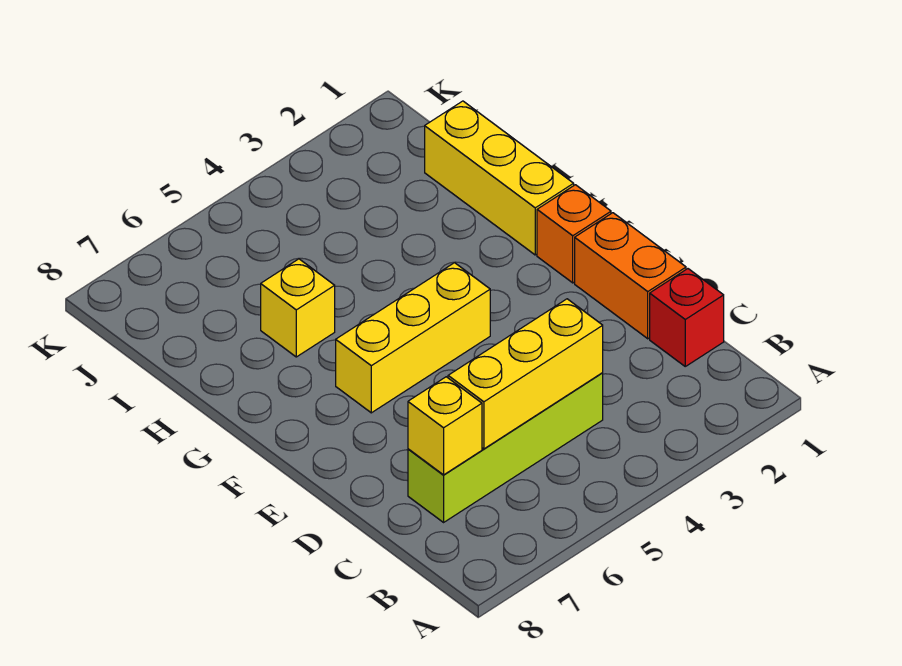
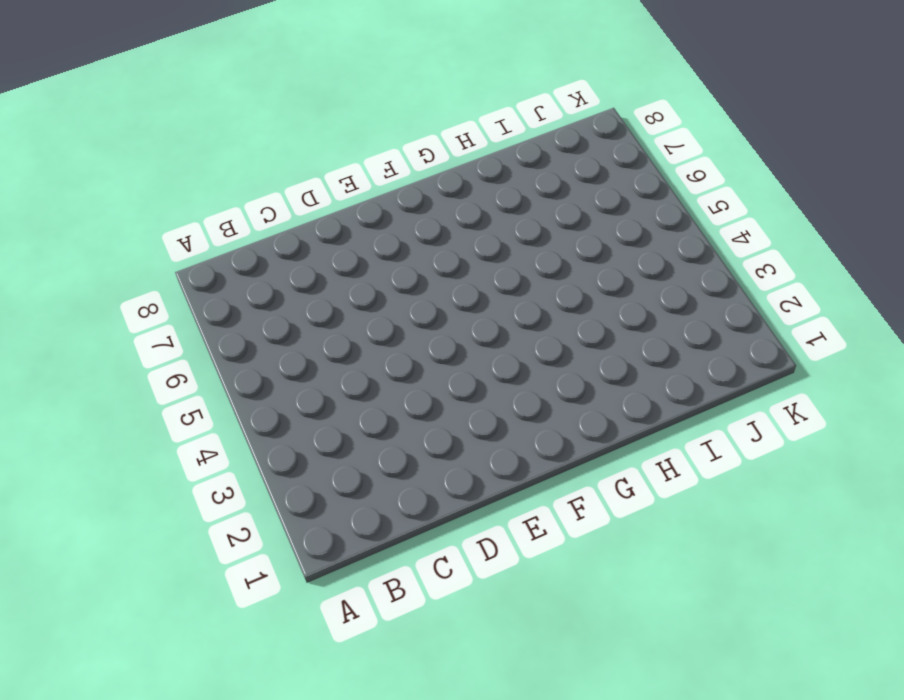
none -> red 1x1 brick [650,269,724,366]
none -> lime 1x4 brick [408,373,603,522]

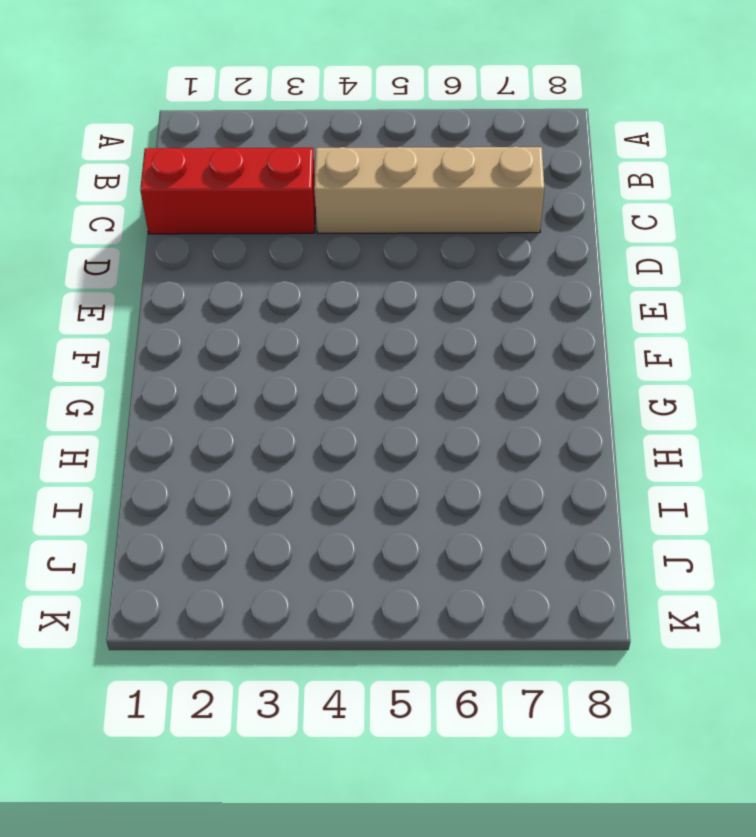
red 1x3 brick [140,147,315,234] -> red 1x1 brick [650,269,724,366]
tan 1x4 brick [314,146,544,233] -> lime 1x4 brick [408,373,603,522]
none -> orange 1x2 brick [575,213,686,339]
none -> orange 1x1 brick [537,185,611,283]

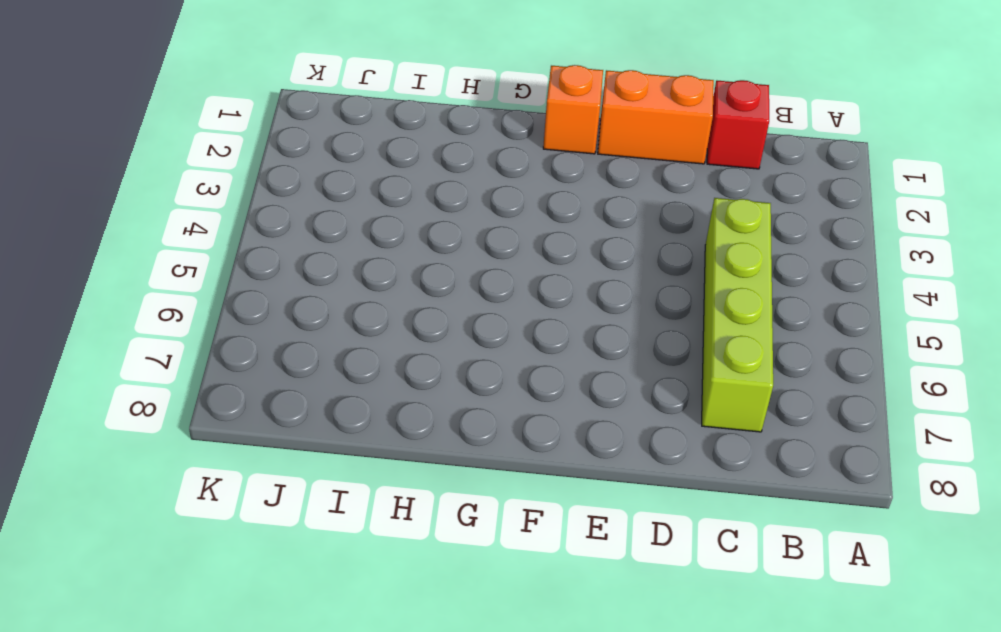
none -> yellow 1x3 brick [336,263,490,413]
none -> yellow 1x3 brick [425,101,574,255]

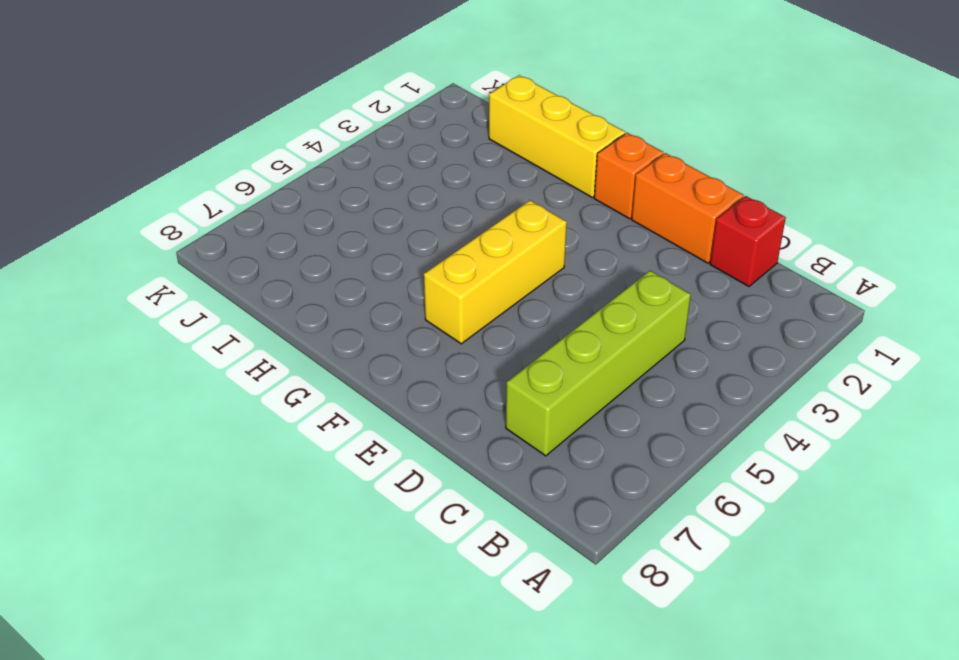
none -> yellow 1x1 brick [261,259,335,357]
none -> yellow 1x3 brick [448,299,603,449]

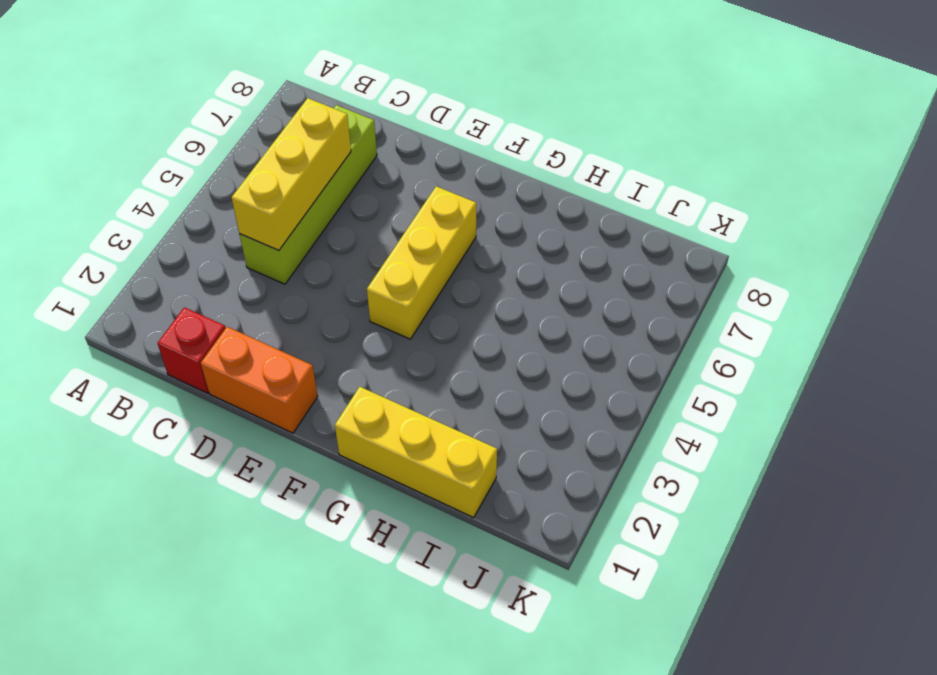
none -> orange 1x1 brick [537,185,611,283]
none -> yellow 1x1 brick [261,259,335,357]

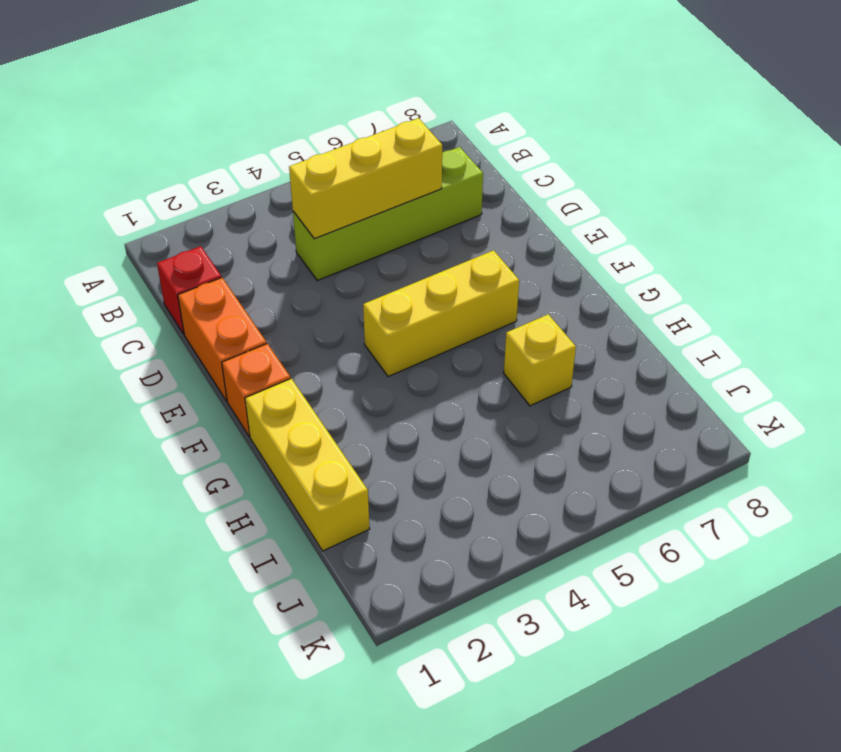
none -> yellow 1x1 brick [408,377,482,475]

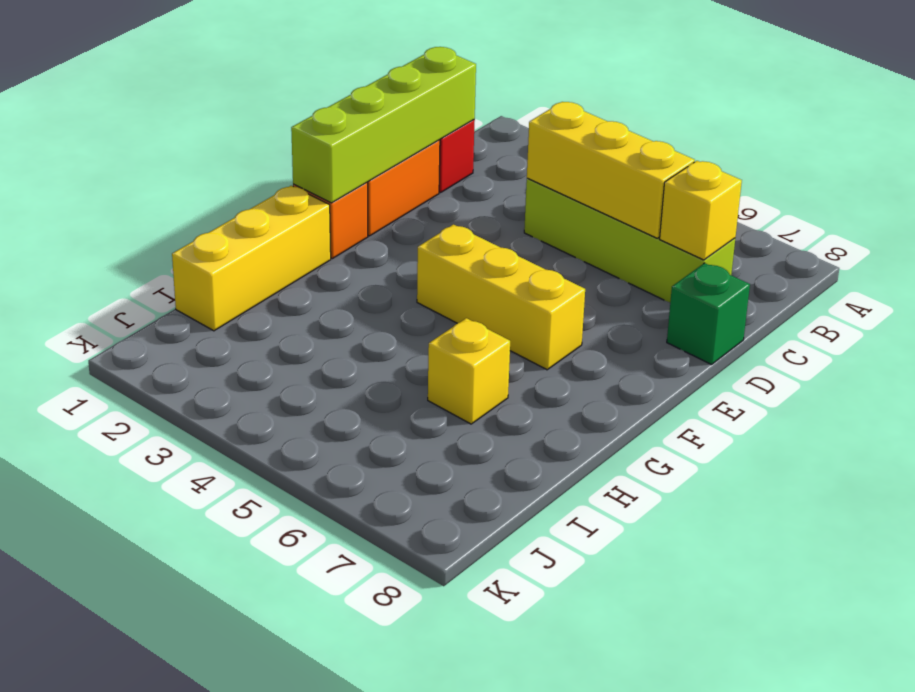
lime 1x4 brick [291,47,476,203] -> none
green 1x1 brick [667,263,750,365] -> none

